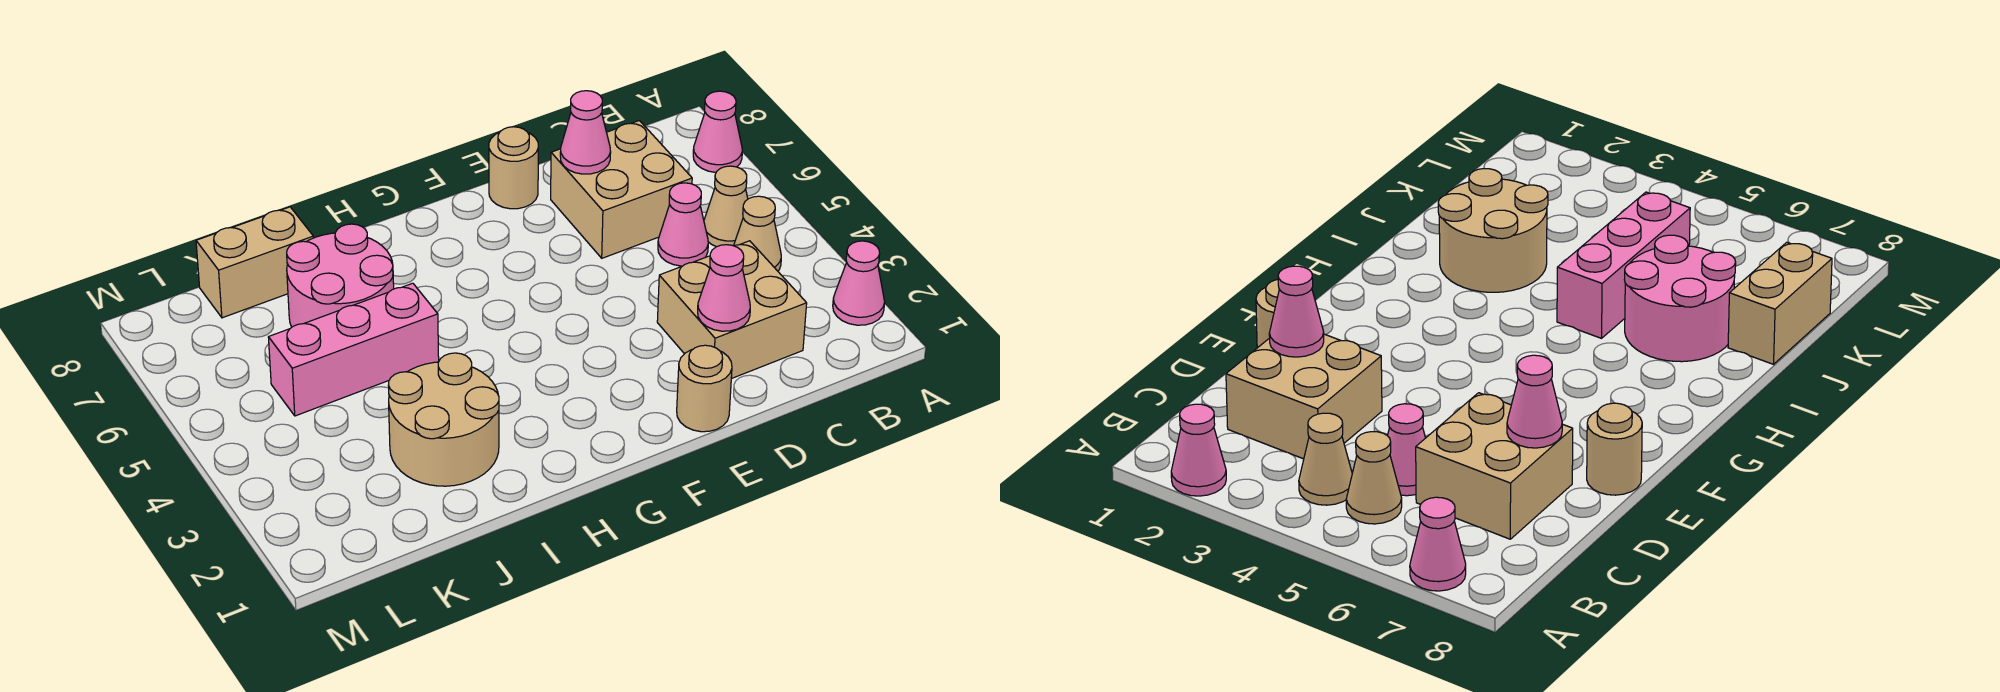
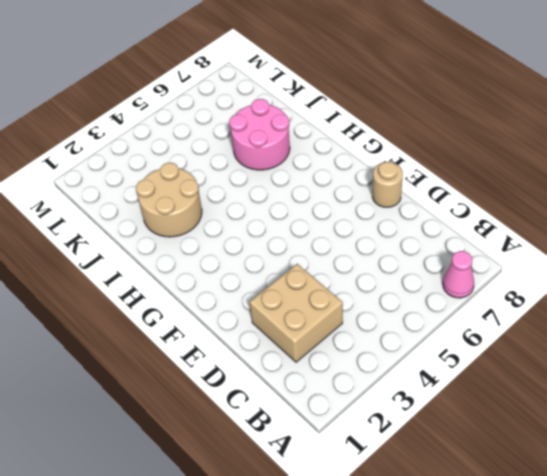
none -> pink 1x1 cone [833,241,885,325]
none -> tan 1x1 cone [734,196,781,271]
none -> tan 1x1 cone [704,166,748,247]

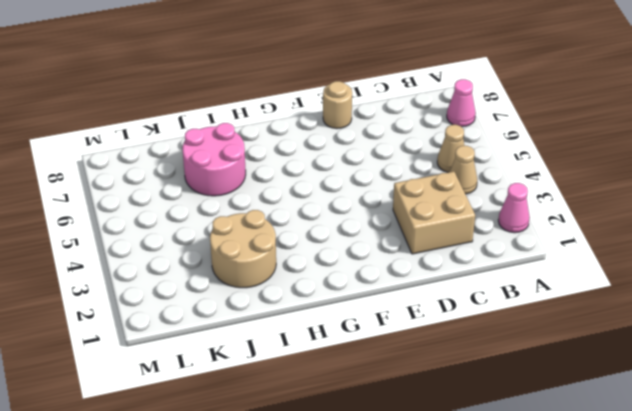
none -> pink 1x1 cone [658,183,708,266]
none -> tan 2x2 brick [551,121,692,258]
none -> tan 1x1 round brick [677,345,732,432]

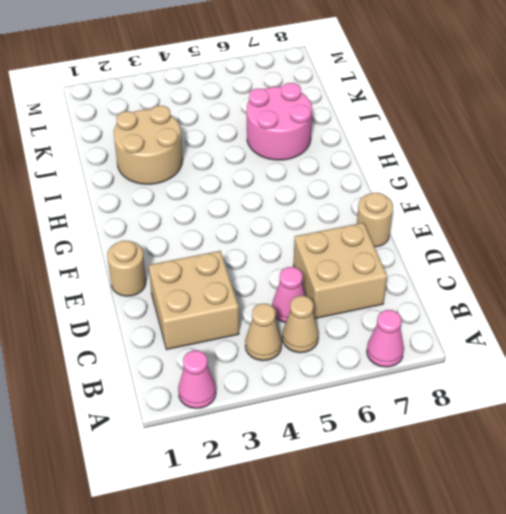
none -> pink 1x3 brick [268,283,439,416]
none -> tan 1x2 brick [196,207,313,318]
none -> pink 1x1 cone [698,245,750,331]

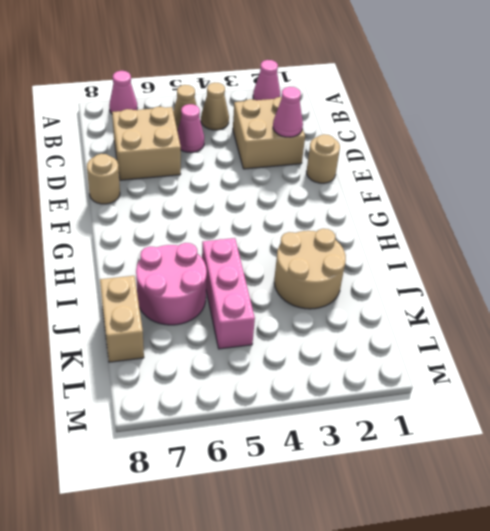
none -> pink 1x1 cone [560,91,611,174]

